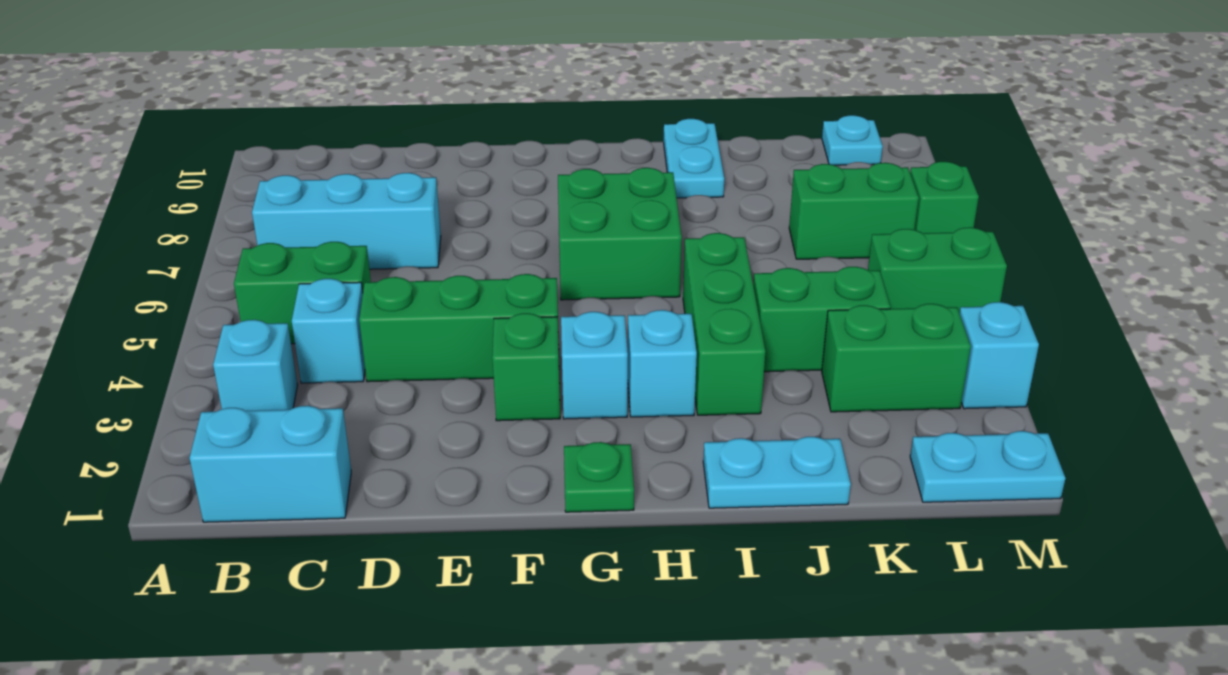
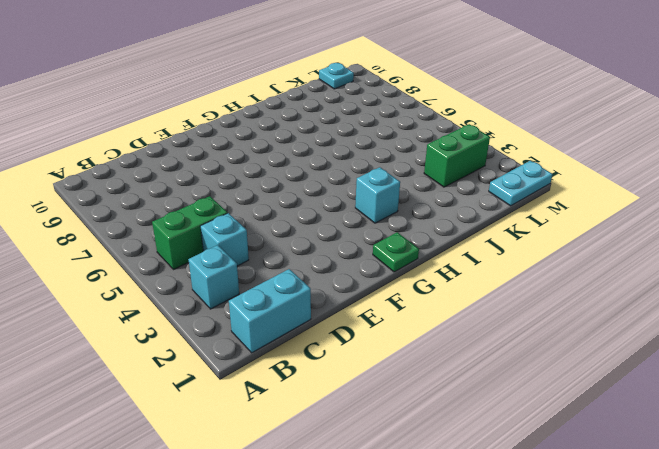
none -> cyan 1x3 brick [252,173,441,269]
none -> green 1x3 brick [359,274,559,382]
none -> green 1x1 brick [492,313,560,421]

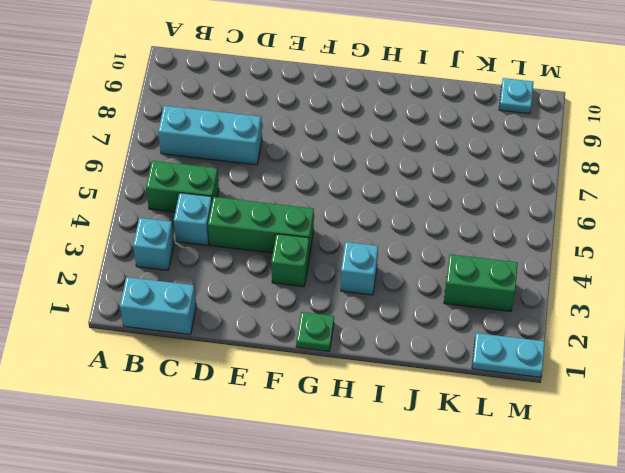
none -> cyan 1x1 brick [561,312,628,419]
none -> green 2x2 brick [558,168,682,300]
none -> cyan 1x2 plate [703,437,851,508]

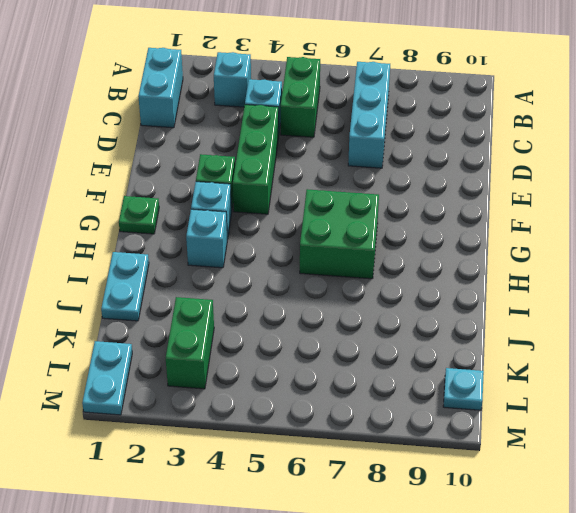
none -> green 1x3 brick [683,233,765,415]
none -> cyan 1x2 plate [664,119,724,198]
none -> green 1x2 brick [753,267,890,372]

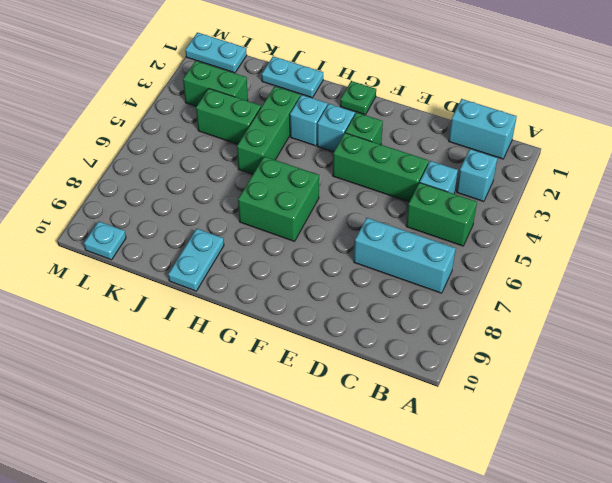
none -> green 1x2 brick [789,163,919,259]
none -> green 1x2 brick [868,227,1007,313]
none -> cyan 1x1 brick [959,302,1039,409]

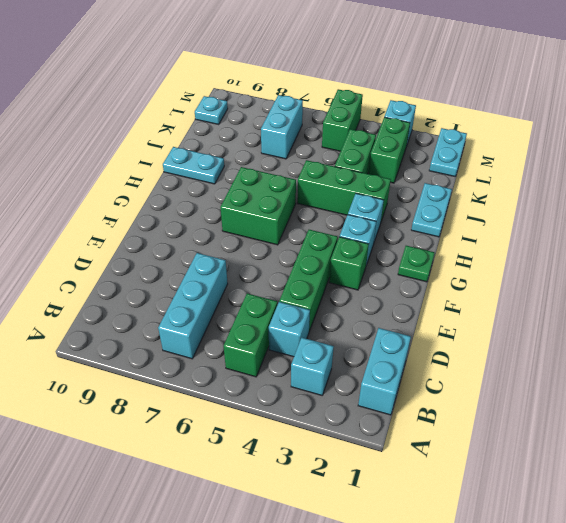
cyan 1x2 brick [261,95,303,159] -> green 1x2 brick [789,163,919,259]
none -> green 1x1 brick [910,162,979,233]

